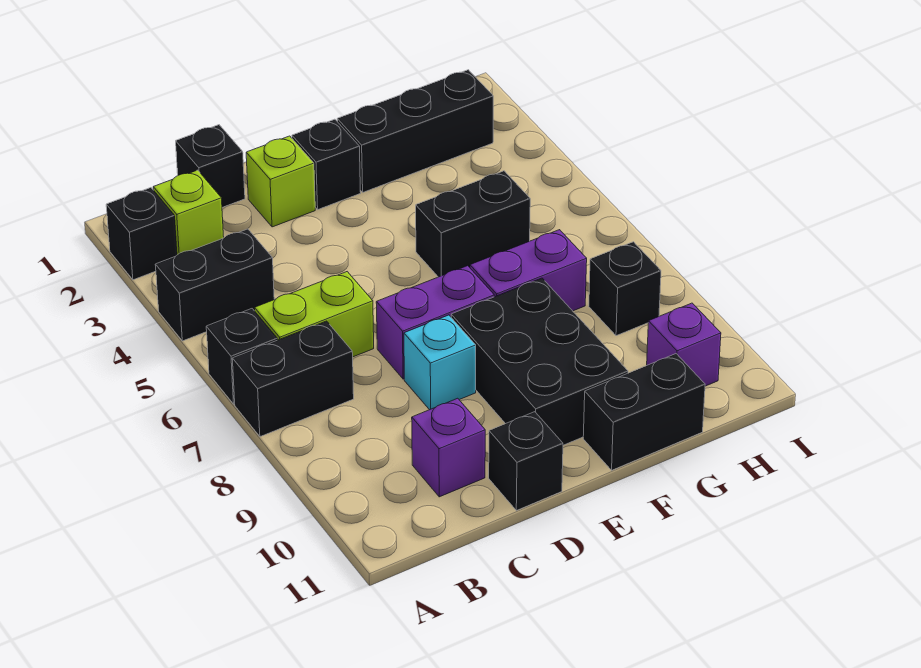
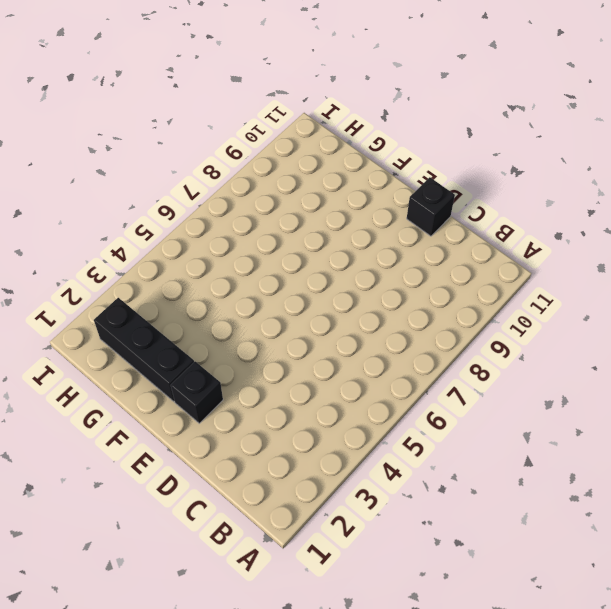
none -> black 1x1 brick [106,188,177,280]
none -> black 1x2 brick [155,229,274,341]
none -> black 1x1 brick [206,309,277,404]

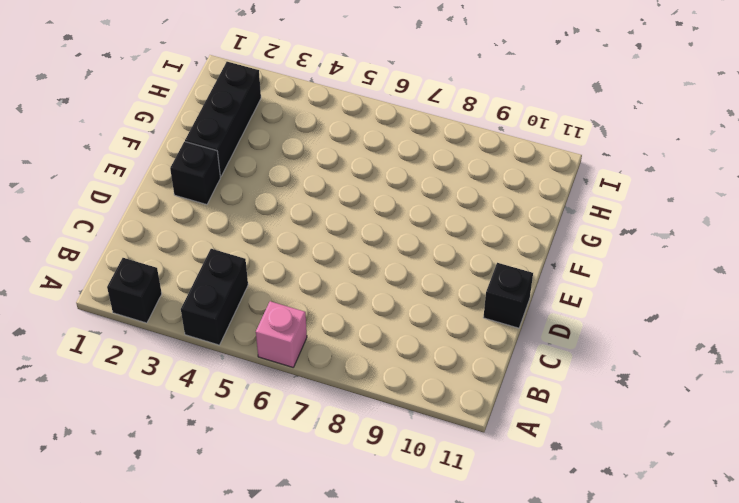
pink 1x1 brick [256,301,307,367] -> black 1x1 brick [206,309,277,404]
none -> black 1x2 brick [232,321,354,437]
none -> lime 1x1 brick [153,170,224,255]
none -> lime 1x2 brick [255,272,374,357]

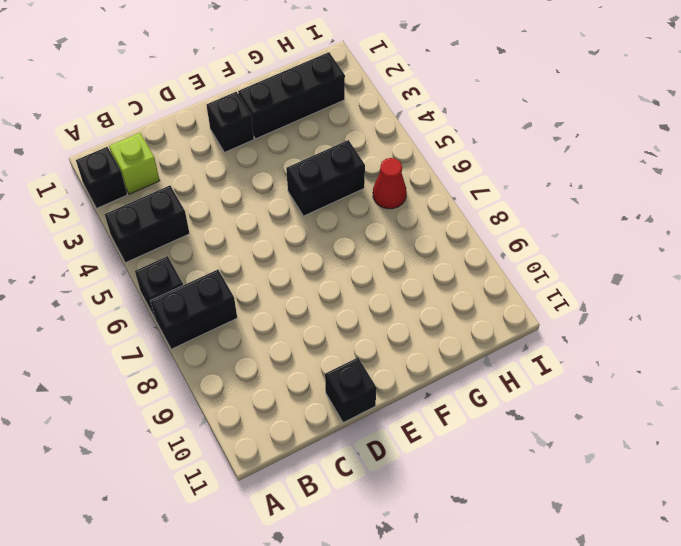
red 1x1 cone [373,158,407,209] -> none
none -> lime 1x2 brick [255,272,374,357]
none -> black 1x1 brick [176,125,245,207]
none -> purple 1x1 brick [412,398,485,497]

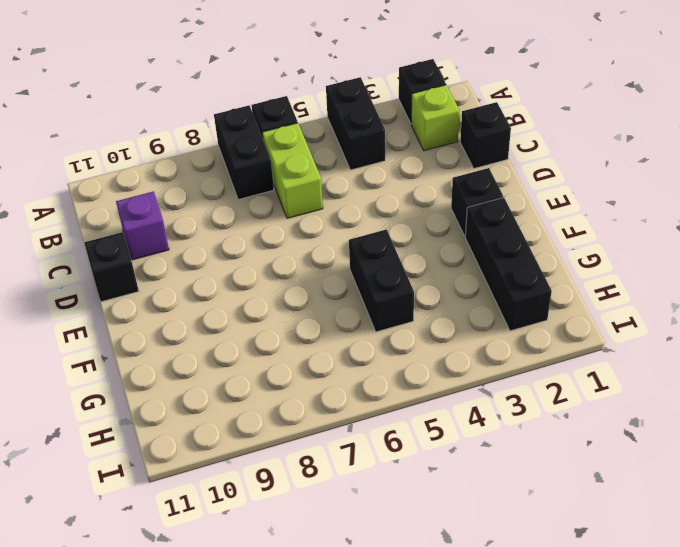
none -> lime 1x1 brick [246,136,315,227]
none -> purple 1x2 brick [376,266,494,379]
none -> cyan 1x1 brick [404,315,476,410]

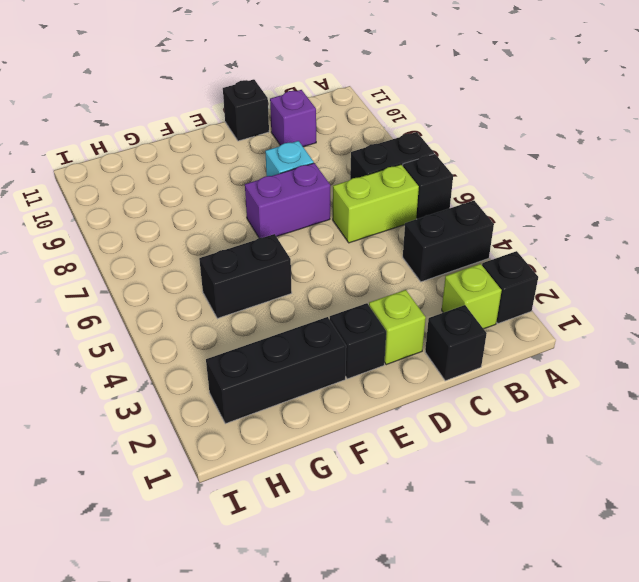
none -> black 2x3 brick [451,278,628,445]
none -> purple 1x2 brick [470,230,587,311]
none -> black 1x2 brick [583,354,705,470]

